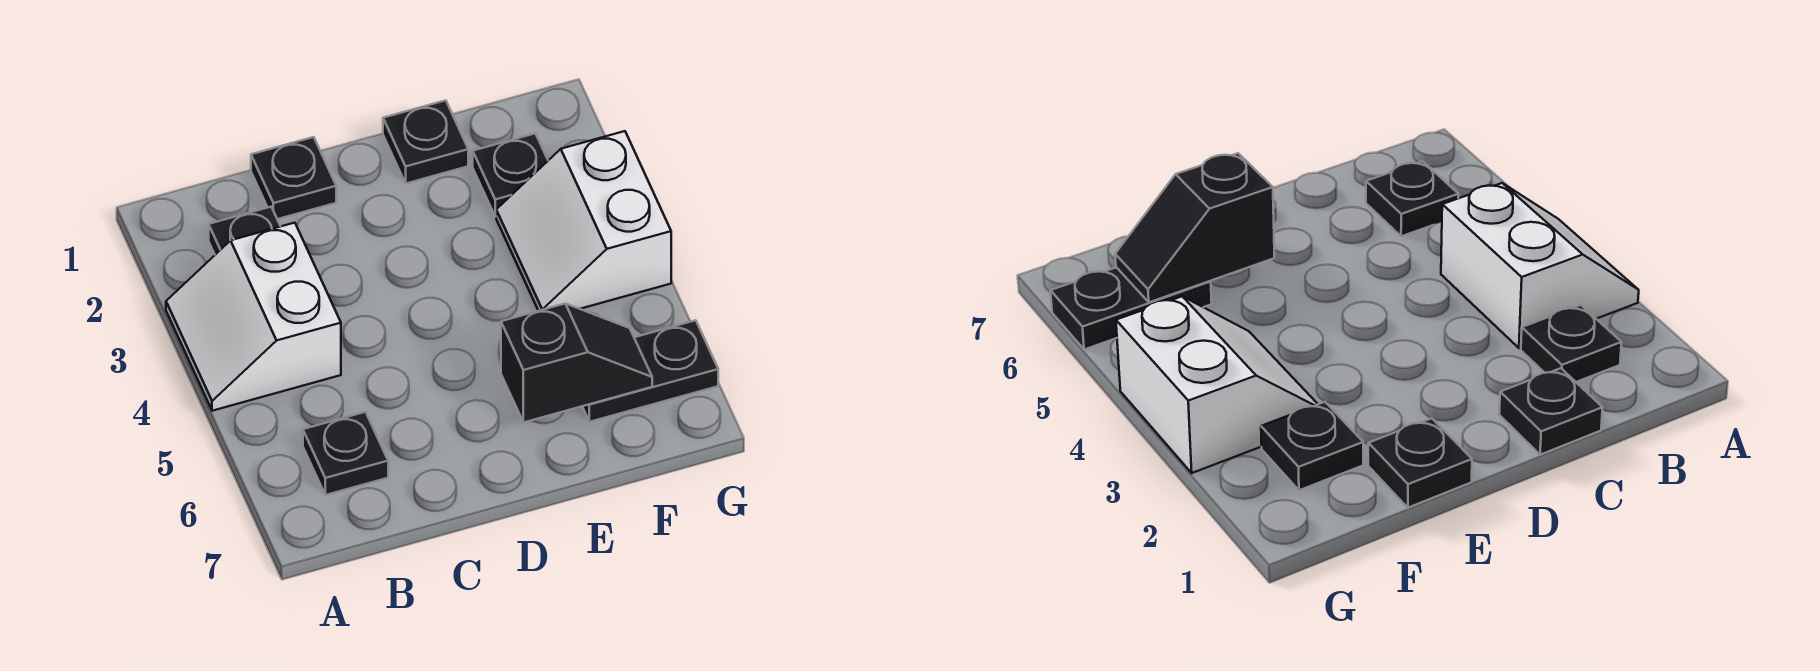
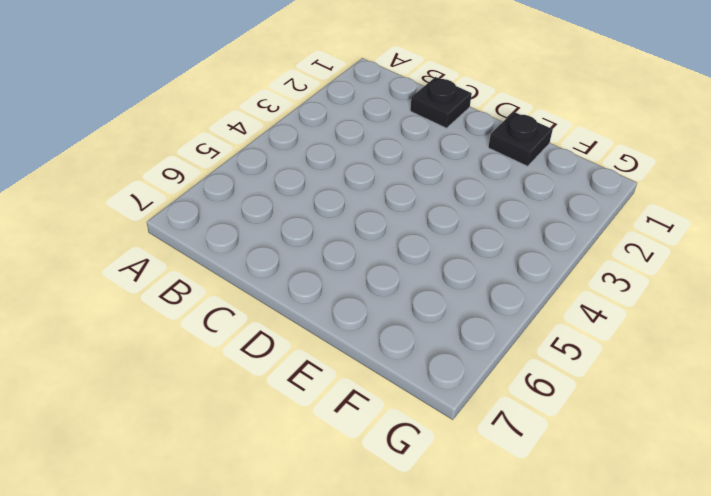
none -> white 2x2 slope [166,223,341,411]
none -> black 1x1 plate [209,207,280,255]

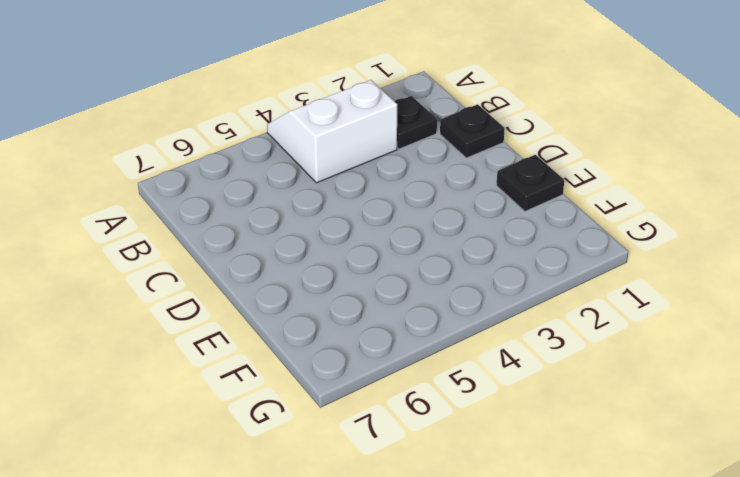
none -> black 1x1 plate [303,412,388,495]
none -> black 1x1 plate [473,133,548,217]

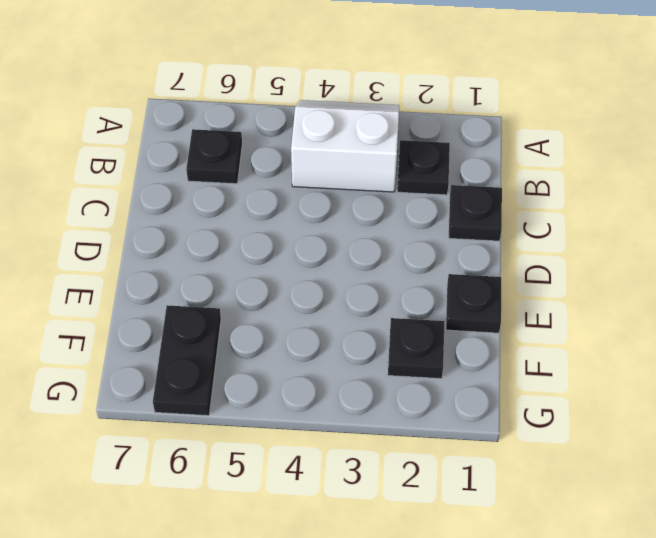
none -> white 2x2 slope [496,131,671,311]
none -> black 1x2 slope [501,304,652,422]

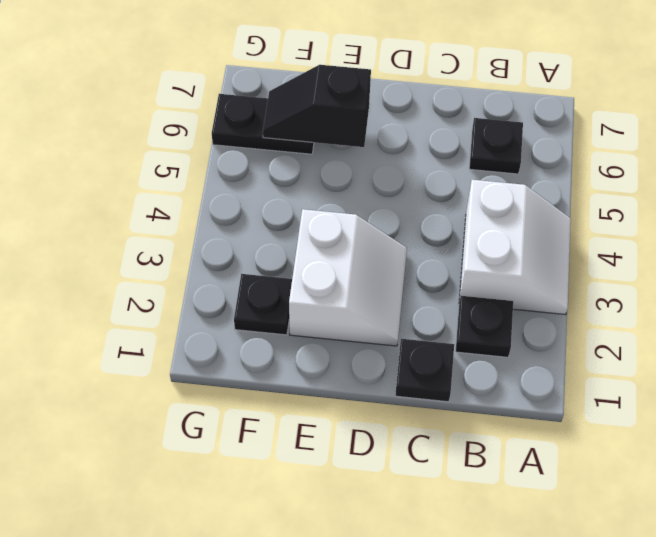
white 2x2 slope [289,209,407,346] -> white 2x2 slope moved to [496,131,671,311]
none -> black 1x1 plate [383,100,468,183]

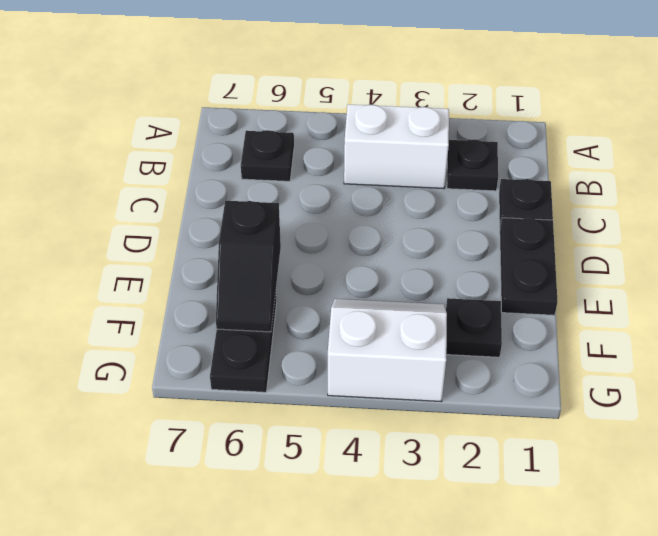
black 1x2 plate [500,218,558,315] -> black 1x1 plate [383,100,468,183]

